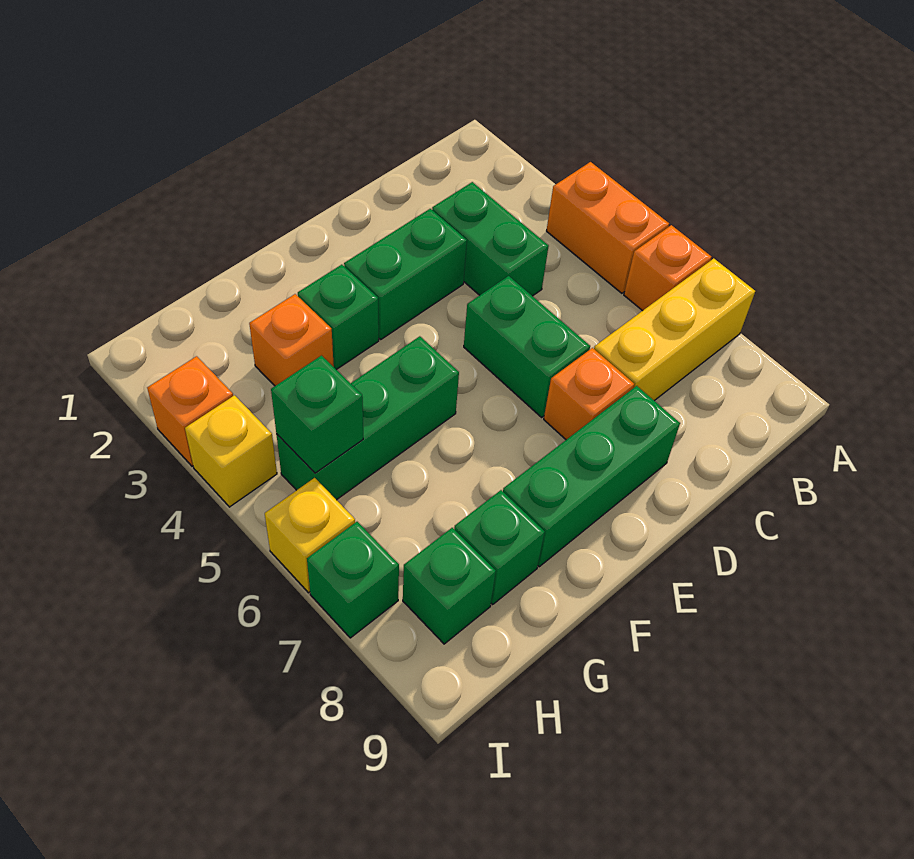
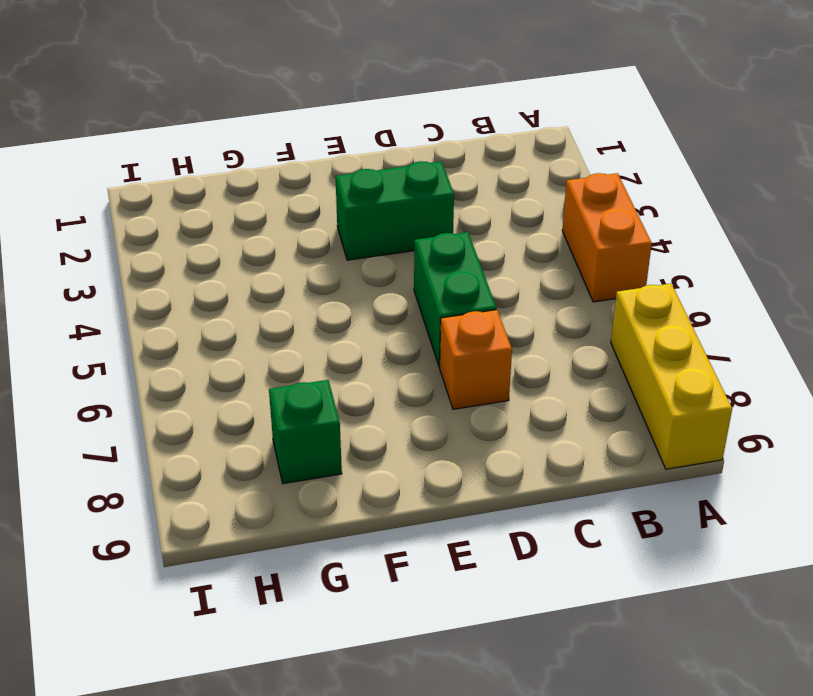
yellow 1x3 brick [611,284,732,469] -> yellow 1x3 brick turned to [594,258,755,401]
none -> orange 1x1 brick [624,225,711,311]
none -> green 1x2 brick [432,182,549,296]
none -> green 1x3 brick [503,386,680,567]

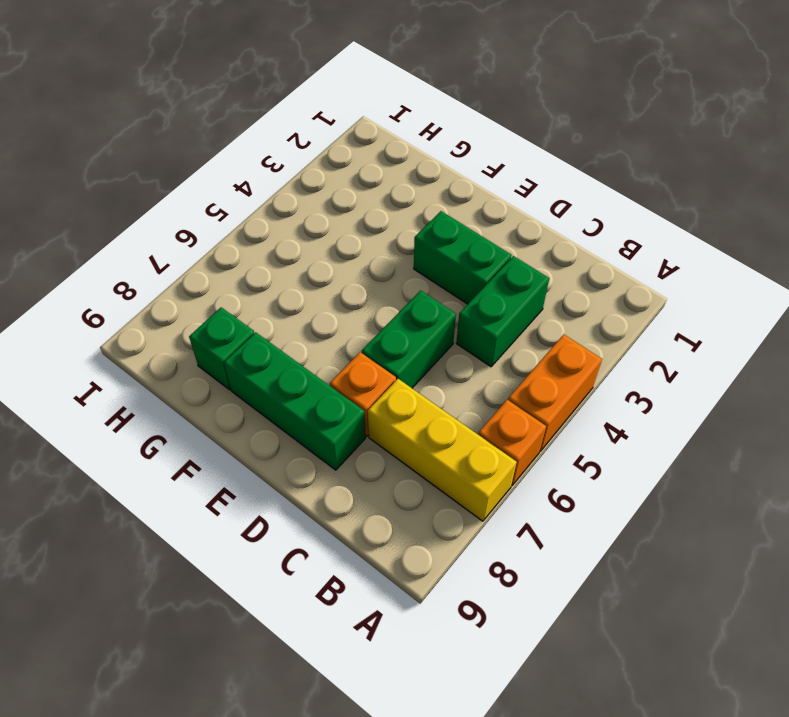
none -> green 1x1 brick [298,265,379,370]
none -> green 1x3 brick [276,336,459,500]
none -> orange 1x1 brick [249,294,334,386]

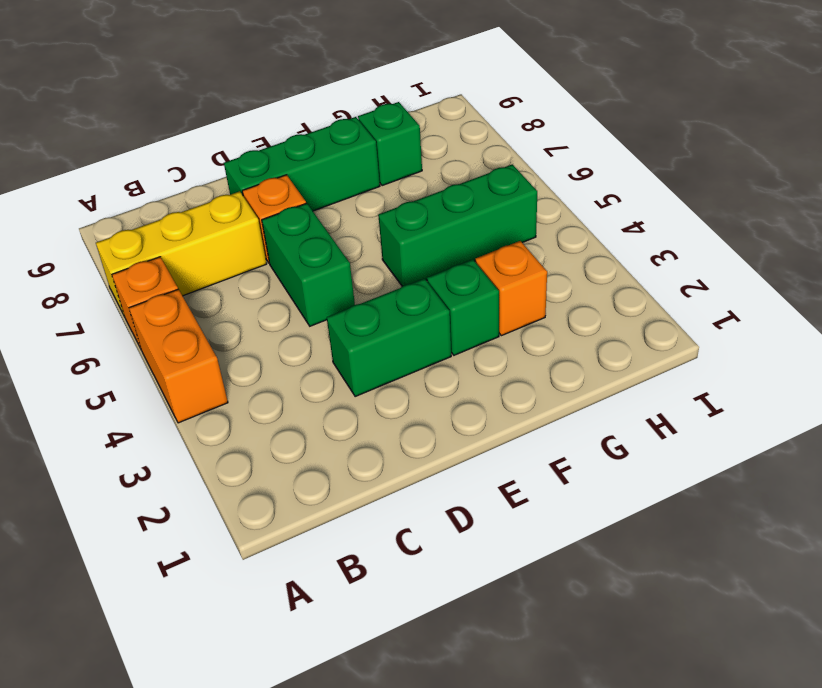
none -> green 1x2 brick [432,182,549,296]
none -> green 1x1 brick [403,528,496,644]
none -> orange 1x1 brick [147,356,233,466]

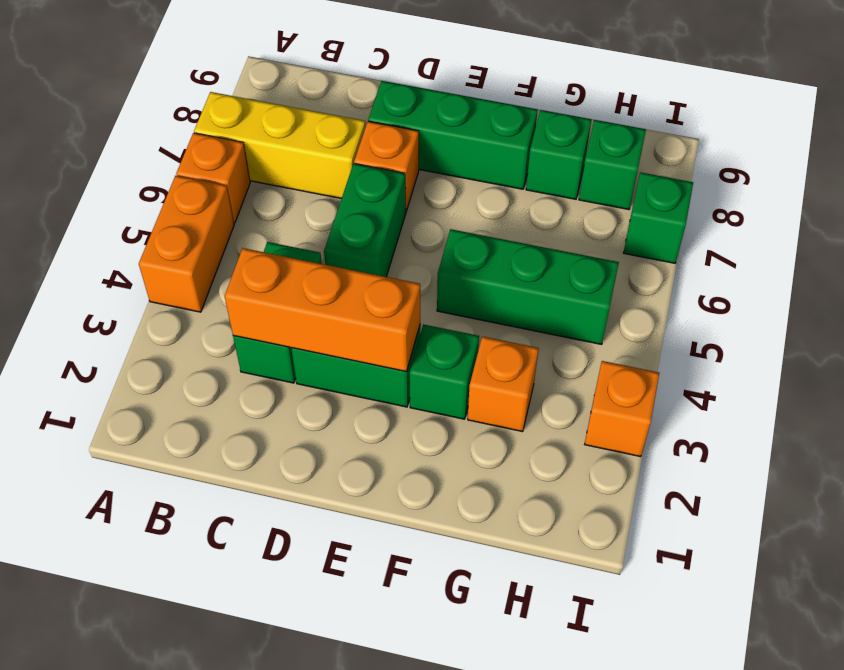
orange 1x3 brick [225,248,420,372] -> none
none -> yellow 1x1 brick [185,395,277,507]
none -> yellow 1x1 brick [265,478,355,593]
none -> green 1x1 brick [271,356,363,473]

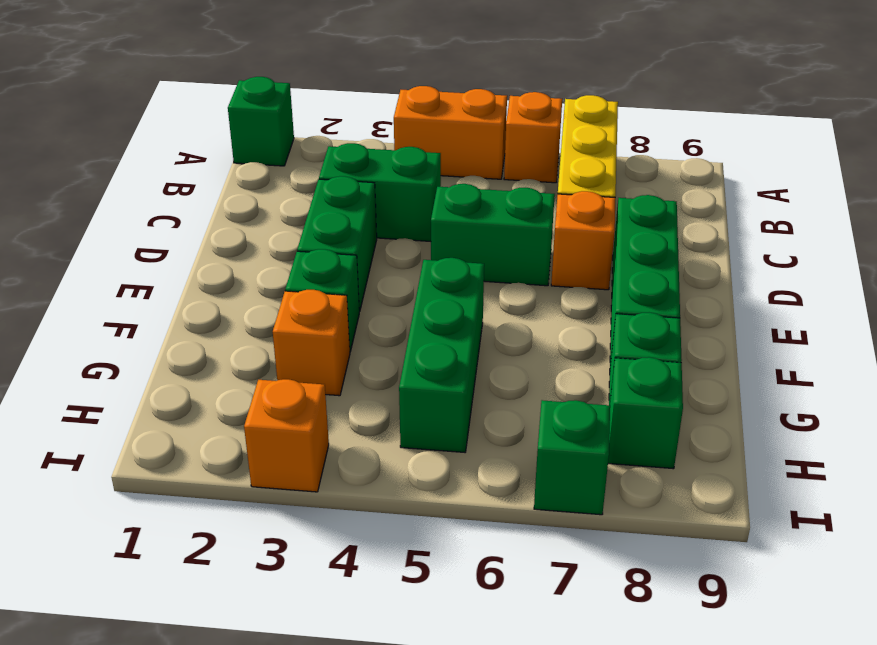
green 1x1 brick [228,77,294,166] -> green 1x1 brick moved to [271,356,363,473]
none -> yellow 1x1 brick [185,395,277,507]
none -> yellow 1x1 brick [265,478,355,593]

